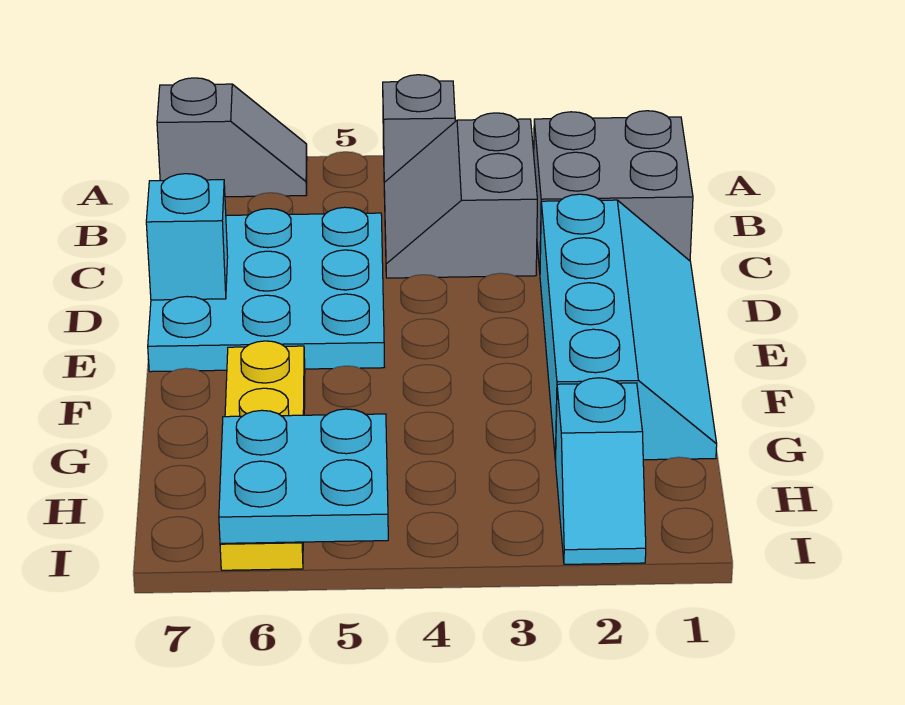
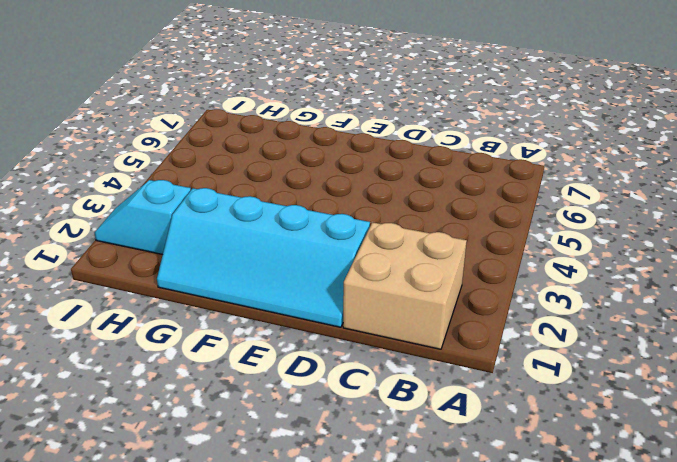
tan 2x2 brick [343,222,467,349] -> grey 2x2 brick [534,111,693,271]
none -> grey 1x1 brick [383,75,455,182]
none -> grey 1x2 slope [157,78,307,197]

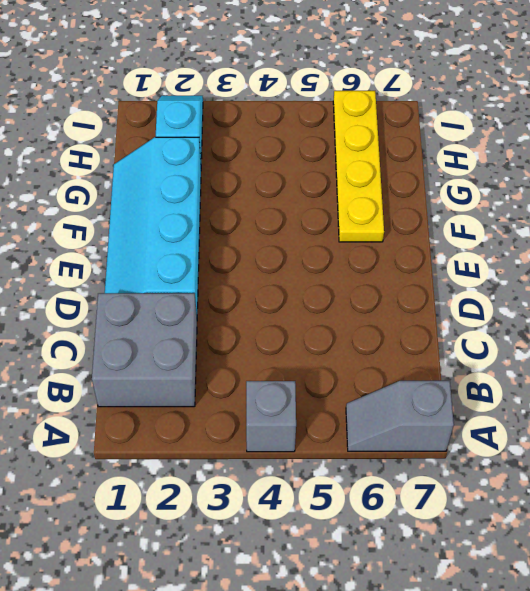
none -> grey 2x2 slope [384,113,537,278]
none -> cyan 3x3 plate [148,207,384,372]

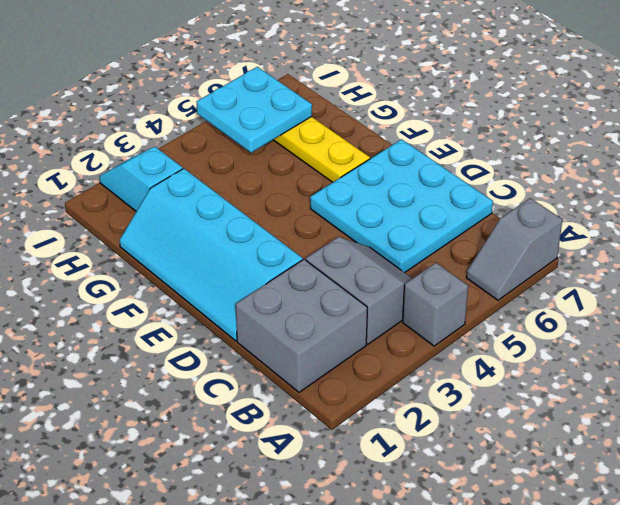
none -> cyan 1x1 brick [146,174,228,300]

